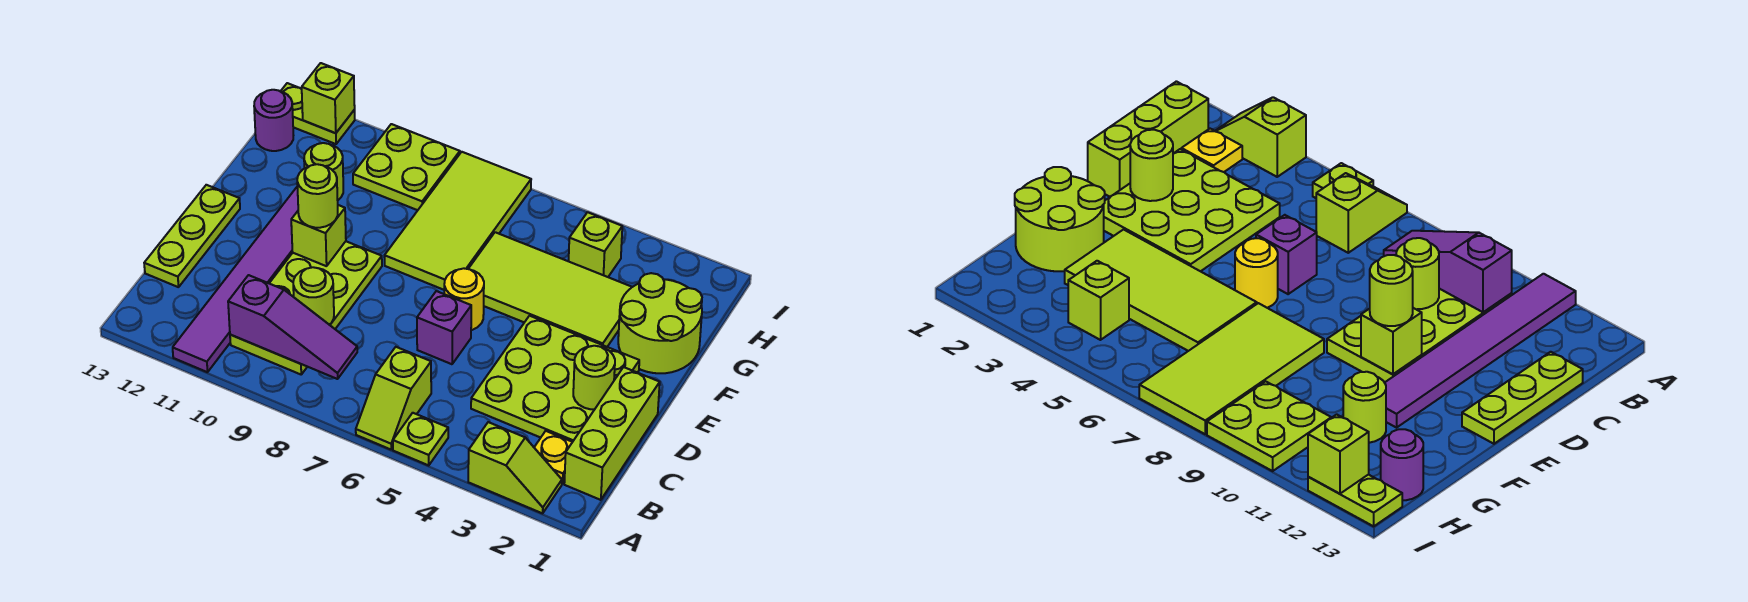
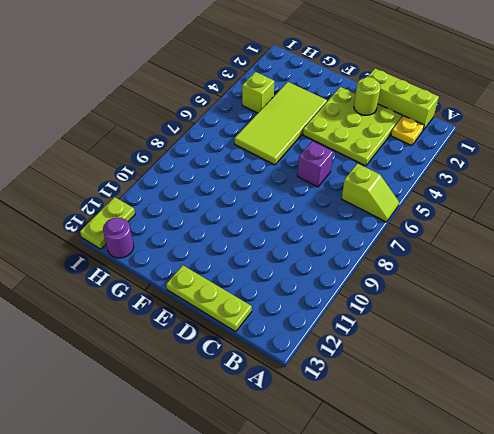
none -> lime 1x2 slope [468,422,562,513]
none -> lime 1x1 plate [393,413,448,465]
none -> purple 1x6 tile [173,187,298,372]

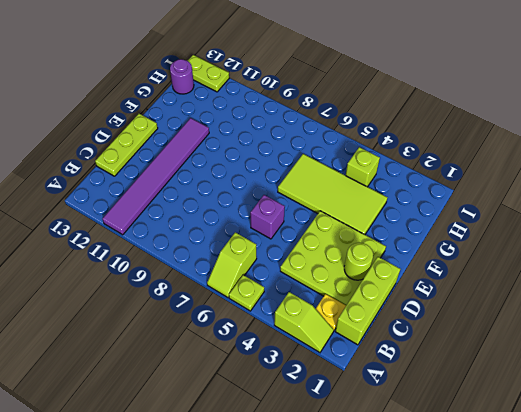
none -> lime 2x4 plate [230,241,382,374]
none -> yellow 1x1 round brick [444,268,484,330]
none -> lime 2x2 round brick [618,273,702,373]

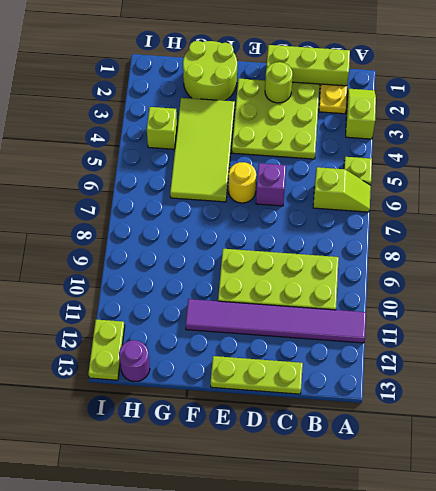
none -> lime 2x4 tile [384,152,531,290]
none -> lime 1x1 round brick [304,143,343,200]
none -> lime 2x2 plate [353,124,460,210]

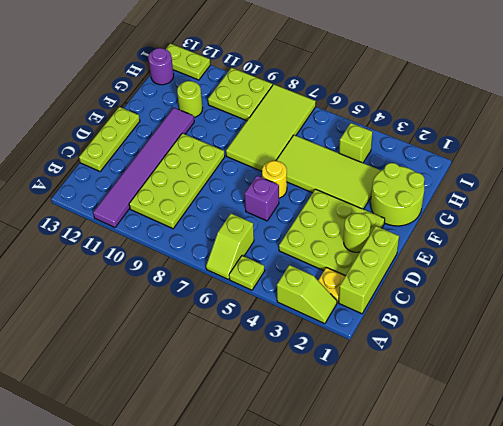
none -> purple 1x3 slope [228,275,357,379]
none -> lime 1x1 round brick [293,267,334,325]
none -> lime 1x1 brick [291,205,346,266]

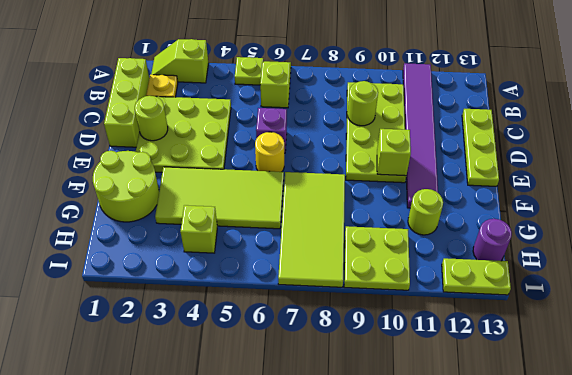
none -> purple 1x3 slope [228,275,357,379]
none -> lime 1x1 brick [302,63,355,133]
none -> lime 1x1 round brick [297,164,338,228]

